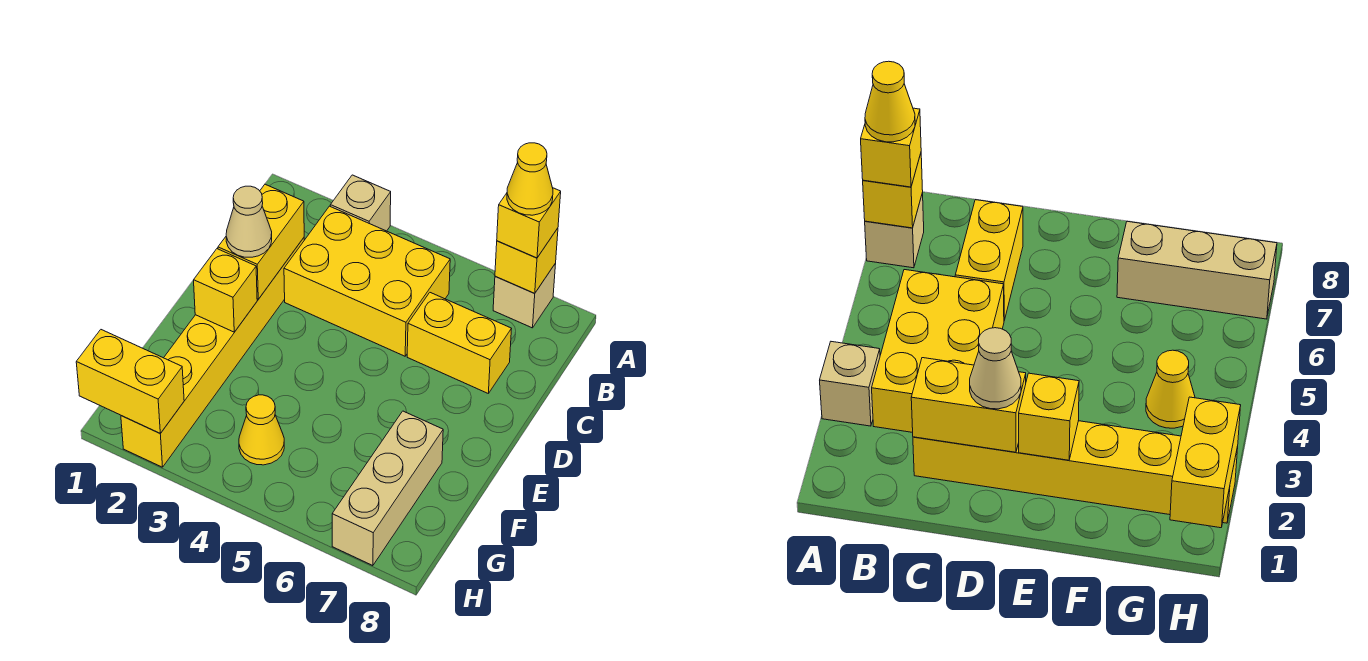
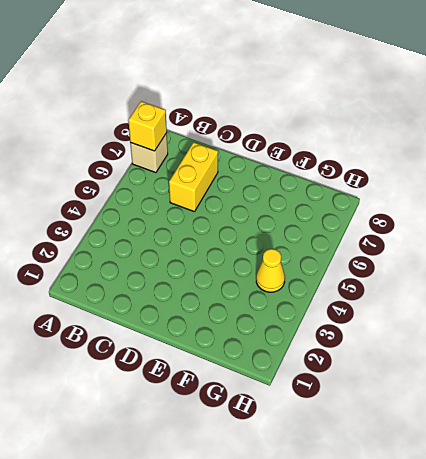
none -> tan 1x1 brick [330,175,391,231]
none -> yellow 2x3 brick [284,206,450,356]
none -> yellow 1x6 brick [121,238,304,467]

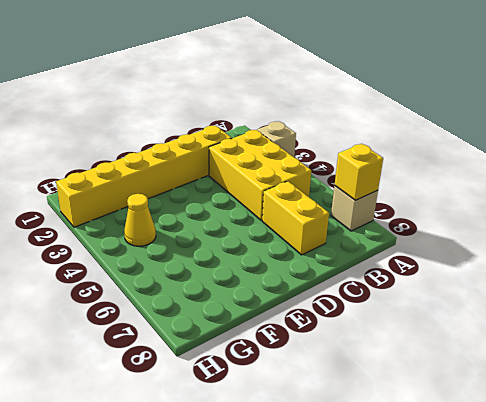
none -> tan 1x3 brick [332,411,443,566]
none -> yellow 1x2 brick [218,184,304,299]
none -> yellow 1x1 brick [194,249,257,332]

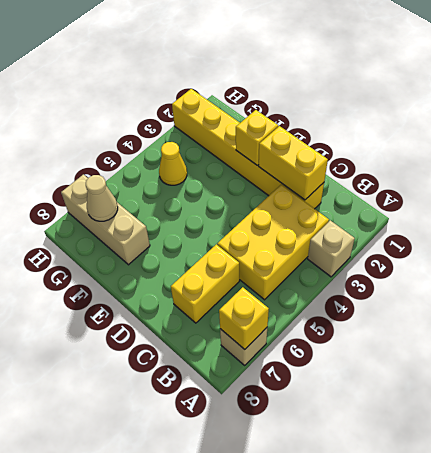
tan 1x1 cone [86,175,118,221] -> tan 1x1 cone moved to [226,186,272,257]
none -> yellow 1x2 brick [76,330,184,433]
none -> yellow 1x1 brick [497,188,561,258]
none -> yellow 1x1 cone [507,143,553,215]

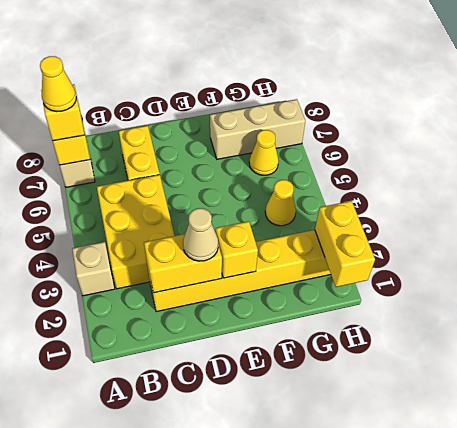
yellow 1x1 cone [249,130,279,175] -> none

